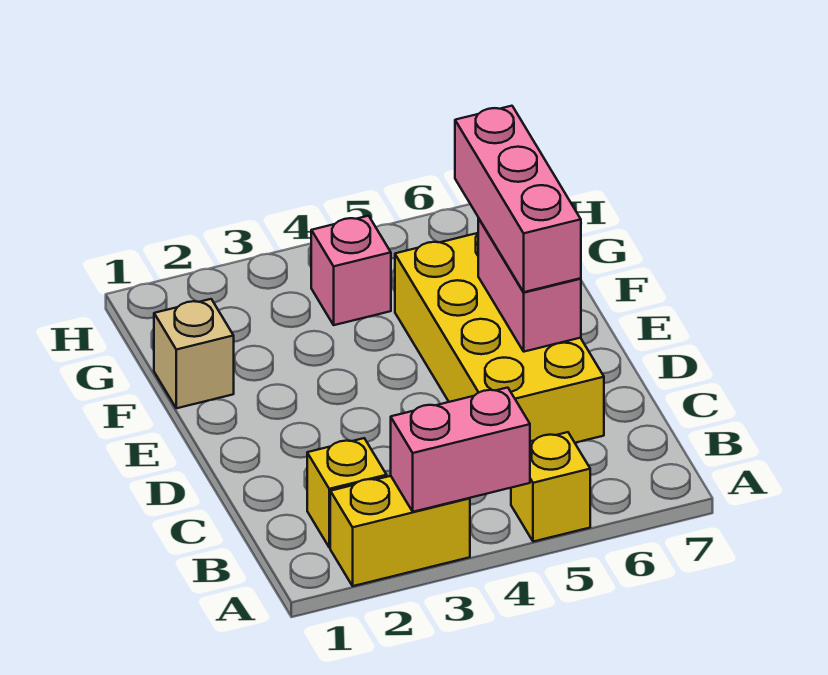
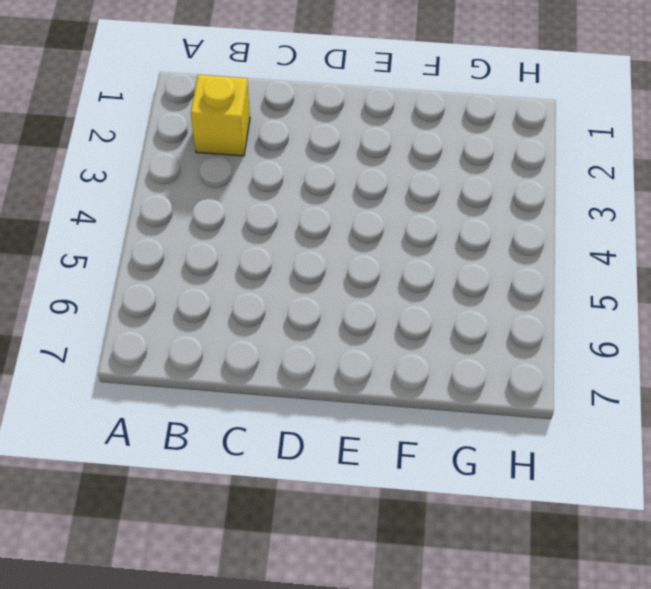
none -> yellow 1x2 brick [330,476,470,586]
none -> yellow 1x1 brick [511,432,590,542]

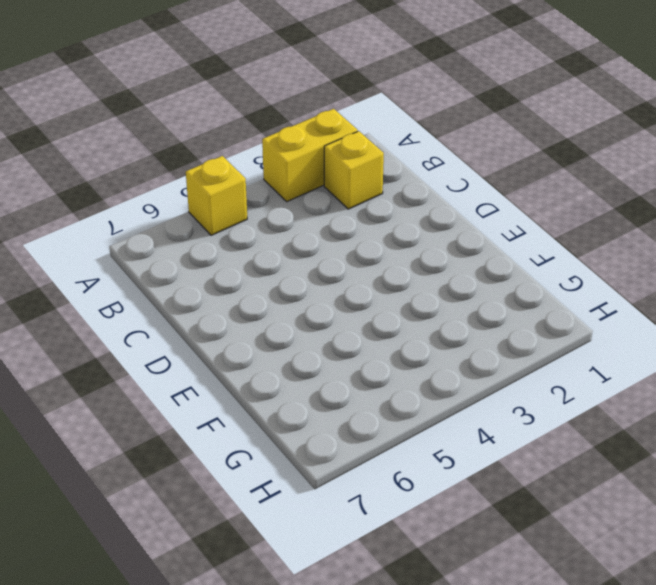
none -> yellow 2x4 brick [395,233,604,443]
none -> tan 1x1 brick [154,299,234,408]

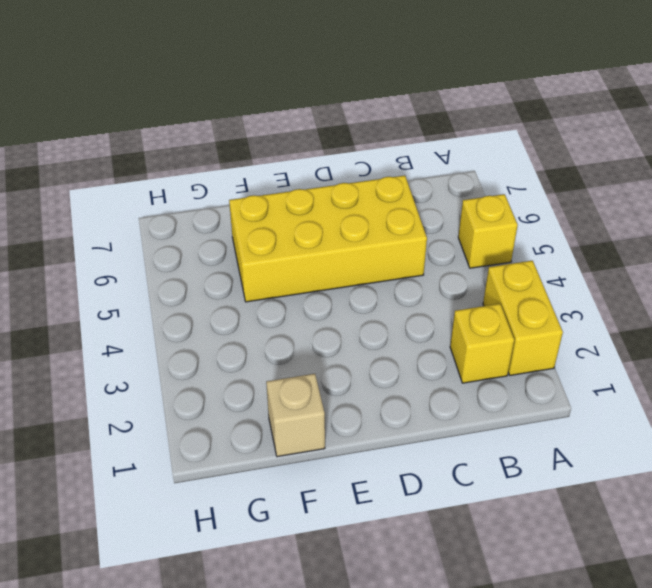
none -> pink 1x1 brick [311,216,391,325]
none -> pink 1x2 brick [391,388,530,512]

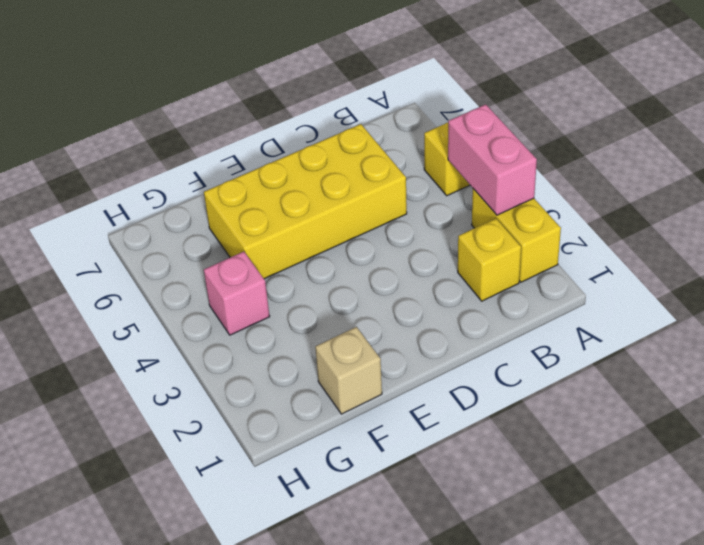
none -> pink 1x2 brick [478,218,581,352]
none -> pink 1x3 brick [455,106,581,292]

